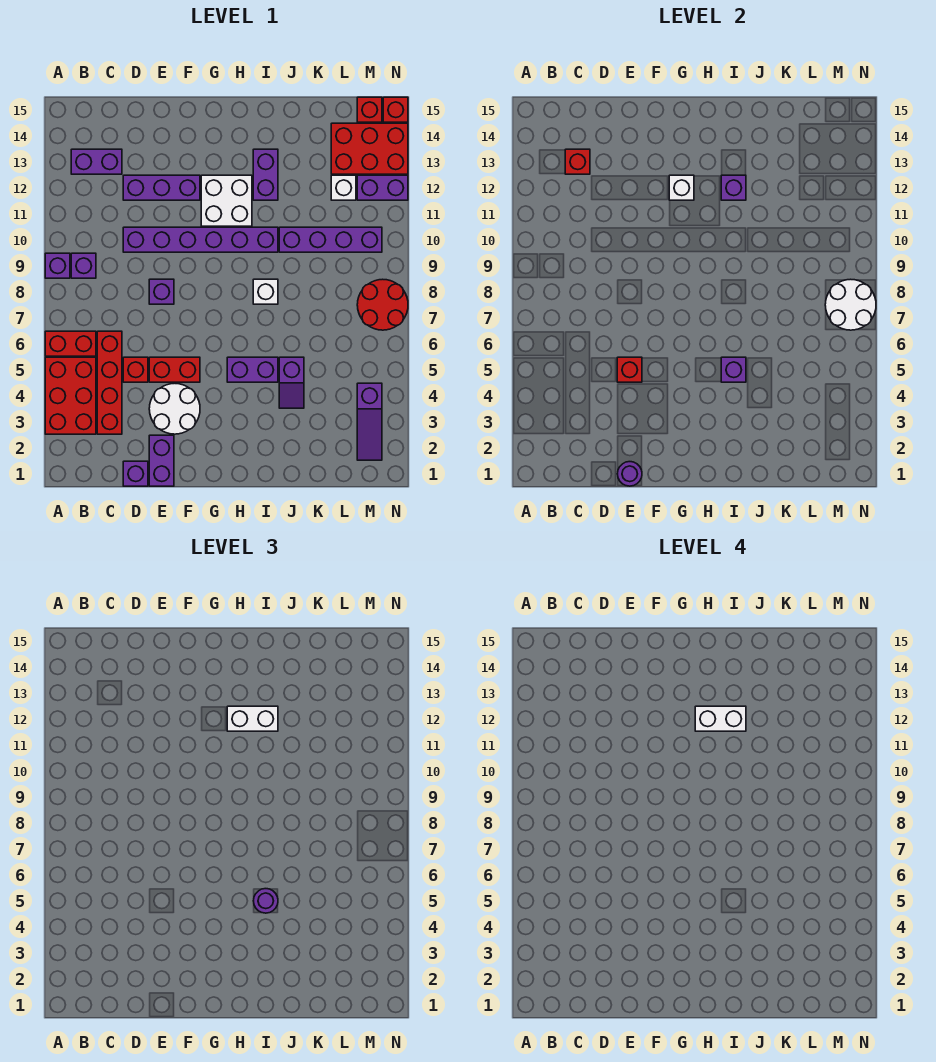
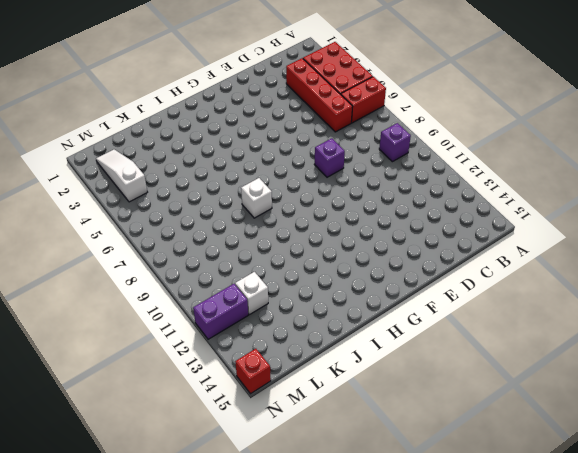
white 1x3 slope [96,150,147,202] -> purple 1x3 slope [357,383,382,460]
none -> purple 1x1 brick [45,253,70,278]
none -> purple 1x2 brick [71,149,122,174]
none -> purple 1x1 brick [123,461,148,486]
none -> red 1x1 brick [123,357,148,382]

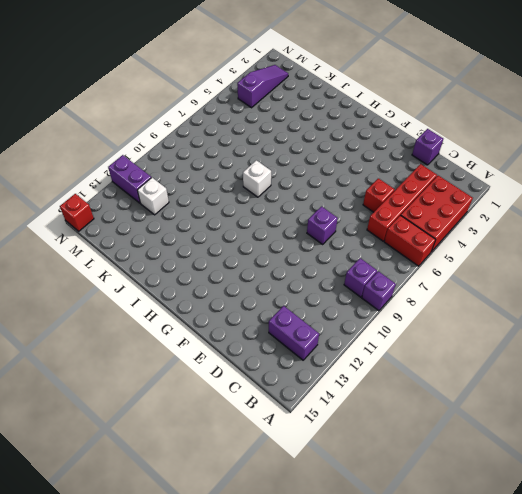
none -> purple 1x6 brick [123,227,278,252]
none -> purple 1x3 brick [123,175,200,200]
none -> purple 1x2 brick [149,435,174,486]
none -> white 2x2 round brick [149,383,200,434]

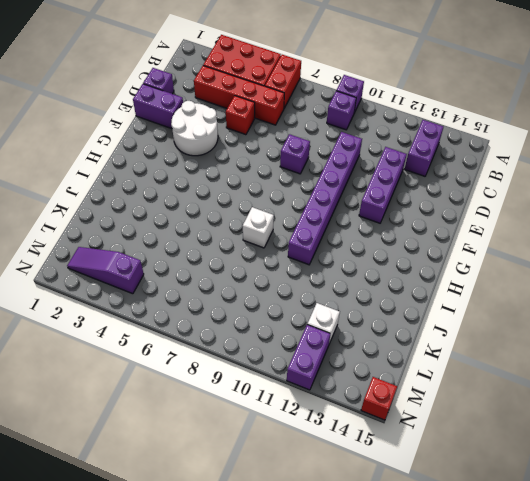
none -> red 1x2 brick [149,357,200,382]
none -> white 2x2 brick [201,175,252,226]
none -> purple 1x2 brick [227,357,278,382]
none -> purple 1x2 brick [253,149,278,200]

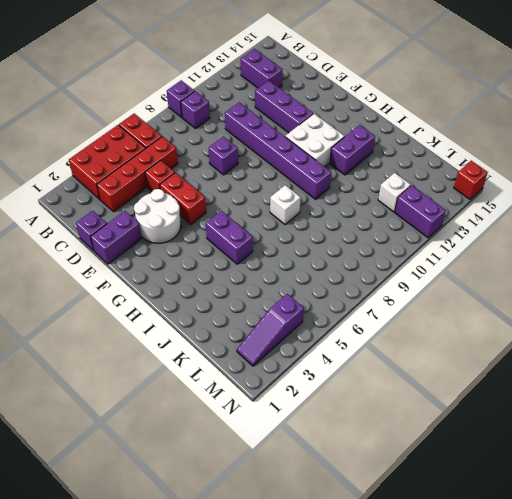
none -> purple 1x2 slope [279,357,304,408]
none -> purple 1x4 brick [279,227,382,252]
none -> red 2x3 brick [331,123,408,174]
none -> red 2x2 round brick [357,279,408,330]

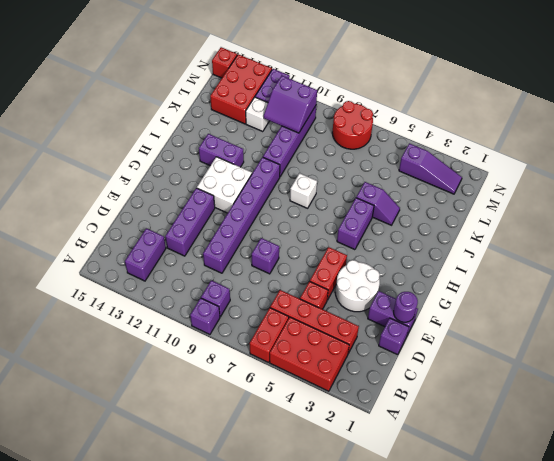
purple 2x2 slope [264,76,317,133] -> none
none -> red 1x1 brick [357,97,382,122]
none -> red 1x1 brick [565,149,590,174]
none -> red 1x1 brick [617,357,642,382]
none -> white 1x1 brick [669,175,694,200]

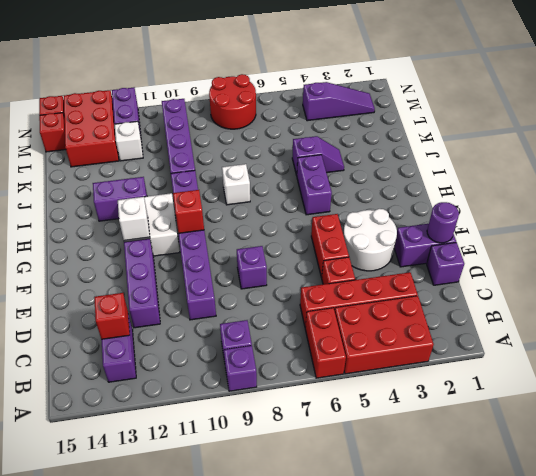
red 1x1 brick [173,190,204,233] -> red 1x1 brick moved to [617,357,642,382]
none -> purple 1x1 brick [721,357,746,382]
none -> purple 1x1 brick [721,175,746,200]
none -> white 2x2 round brick [825,279,876,330]
none -> white 1x2 brick [227,706,278,731]

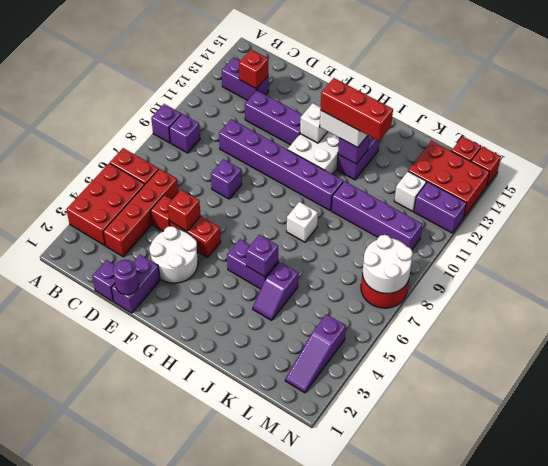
red 1x3 brick [321,78,393,141] -> white 1x2 brick [695,706,746,731]
none -> purple 1x1 round brick [253,889,278,913]

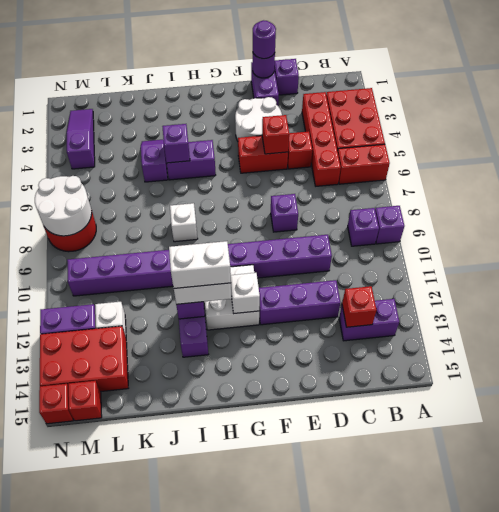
purple 1x1 round brick [253,20,276,59] -> purple 1x1 round brick moved to [253,889,278,913]

